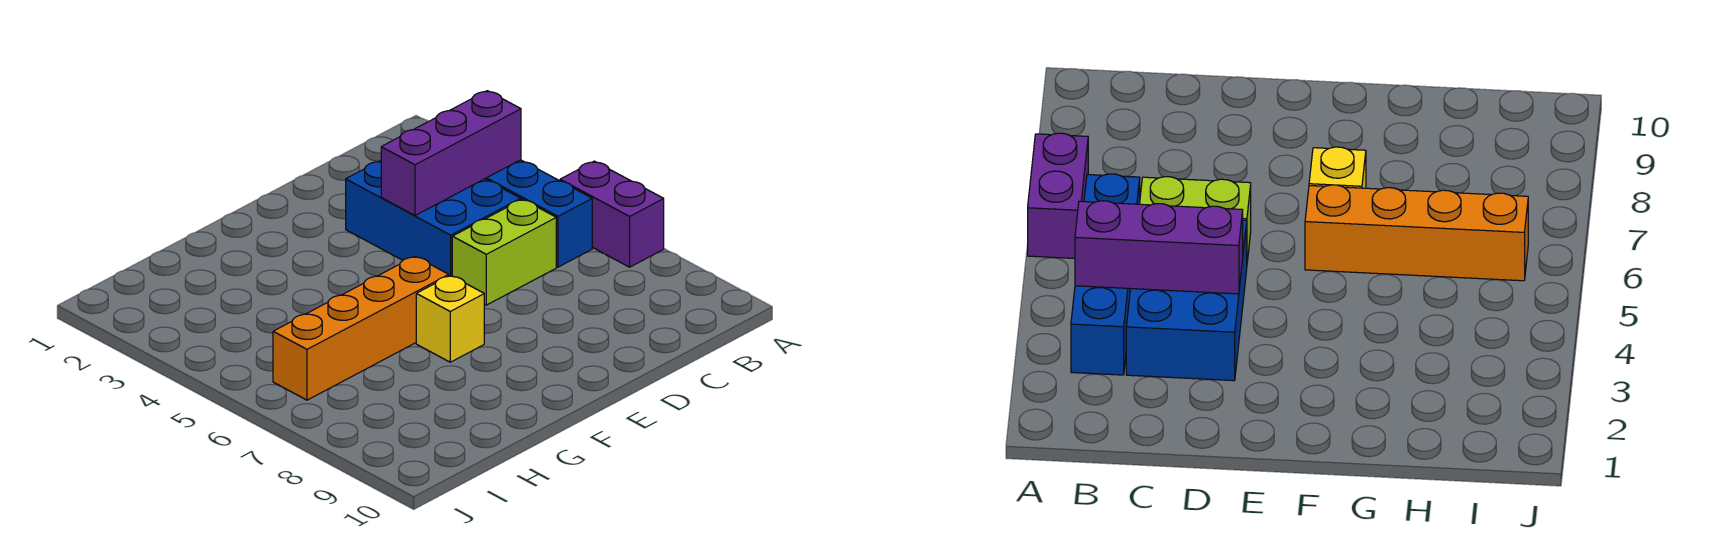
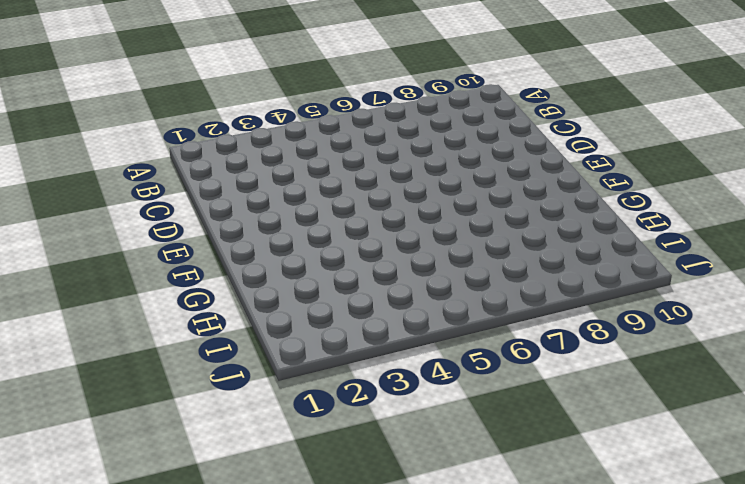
none -> purple 1x2 brick [560,161,664,267]
none -> blue 1x4 brick [485,160,592,267]

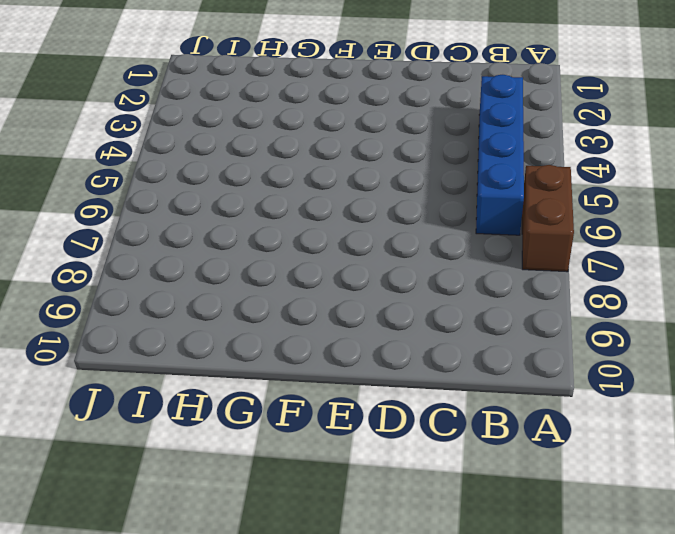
brown 1x2 brick [522,165,574,272] -> purple 1x2 brick [560,161,664,267]
none -> blue 2x3 brick [346,160,521,276]
none -> lime 1x2 brick [452,199,556,305]

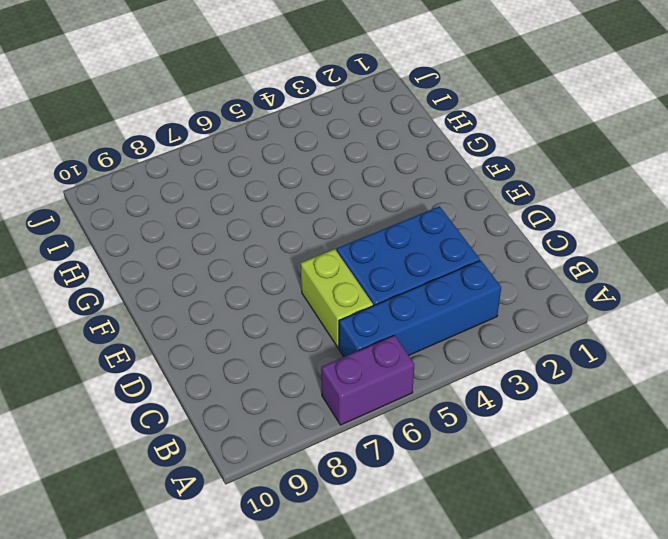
none -> orange 1x4 brick [273,256,449,400]
none -> yellow 1x1 brick [416,275,484,362]

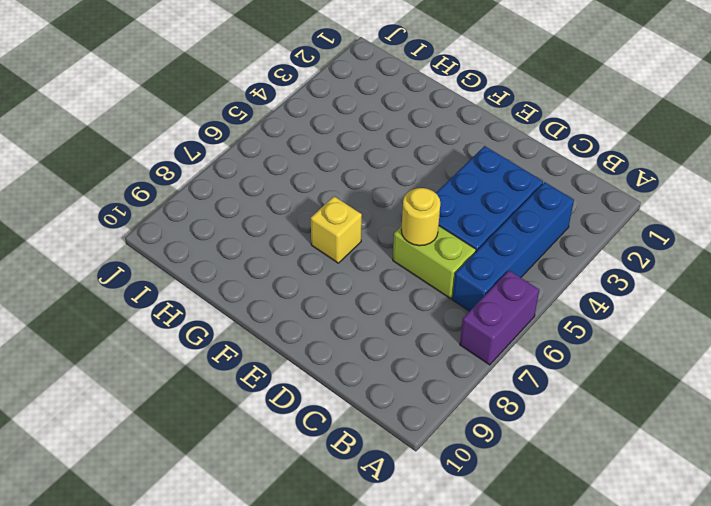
yellow 1x1 round brick [401,188,440,246] -> none
none -> orange 1x4 brick [273,256,449,400]
none -> purple 1x3 brick [381,91,521,215]

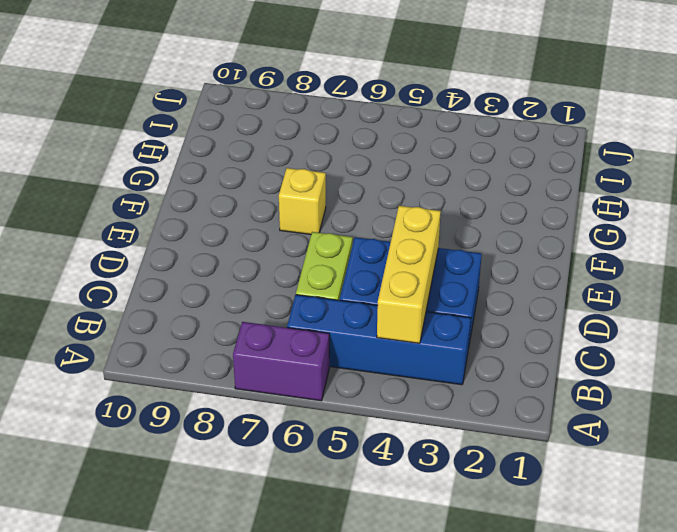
yellow 1x3 brick [377,206,441,343] -> purple 1x3 brick [381,91,521,215]
none -> orange 1x4 brick [273,256,449,400]

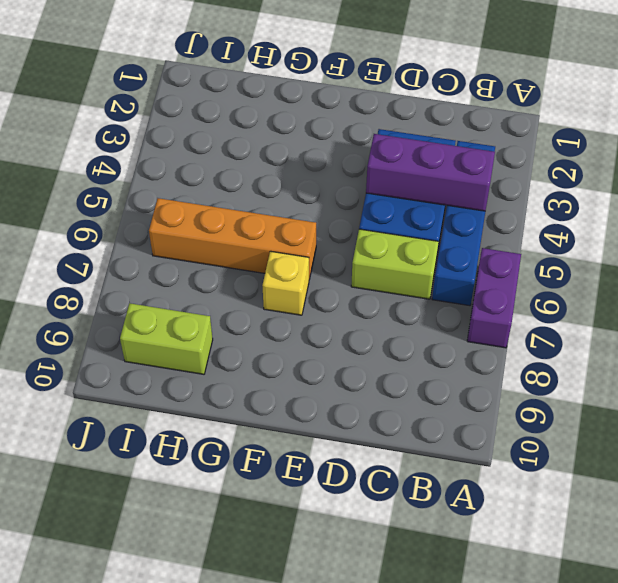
lime 1x2 brick [120,303,213,374] -> none

